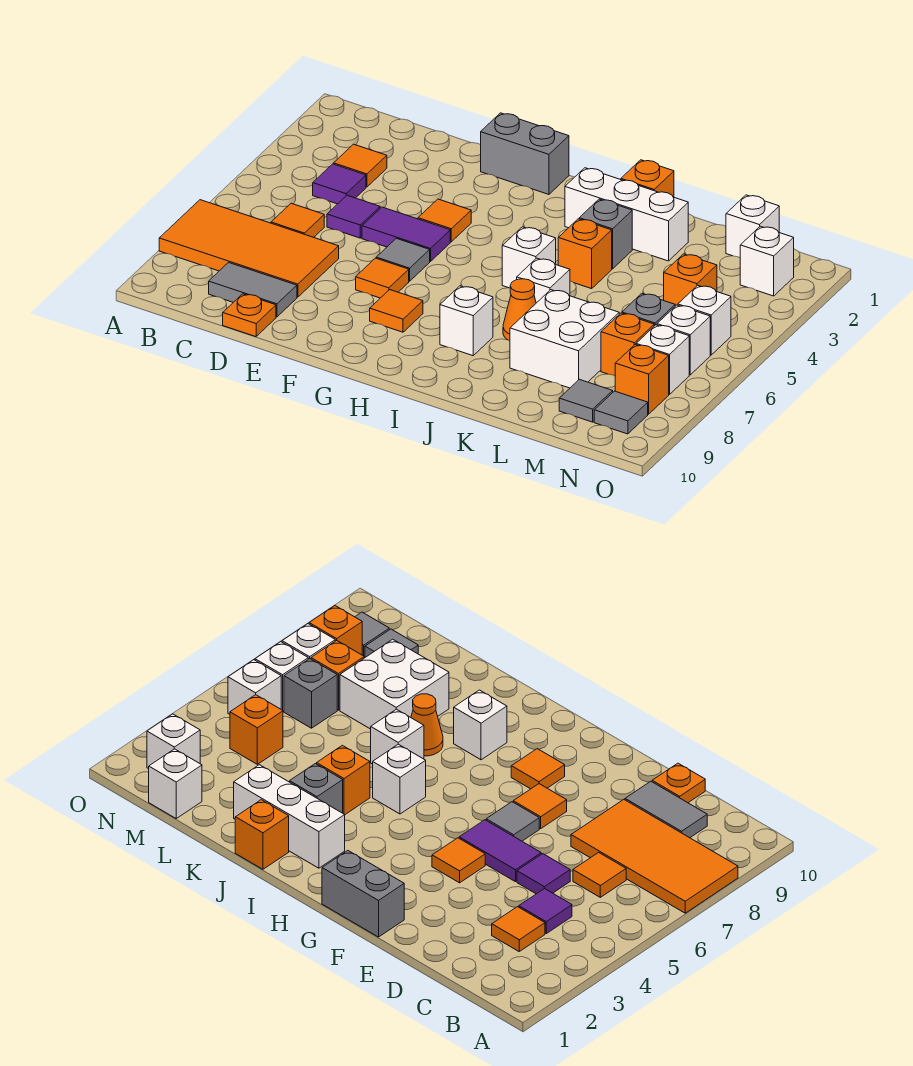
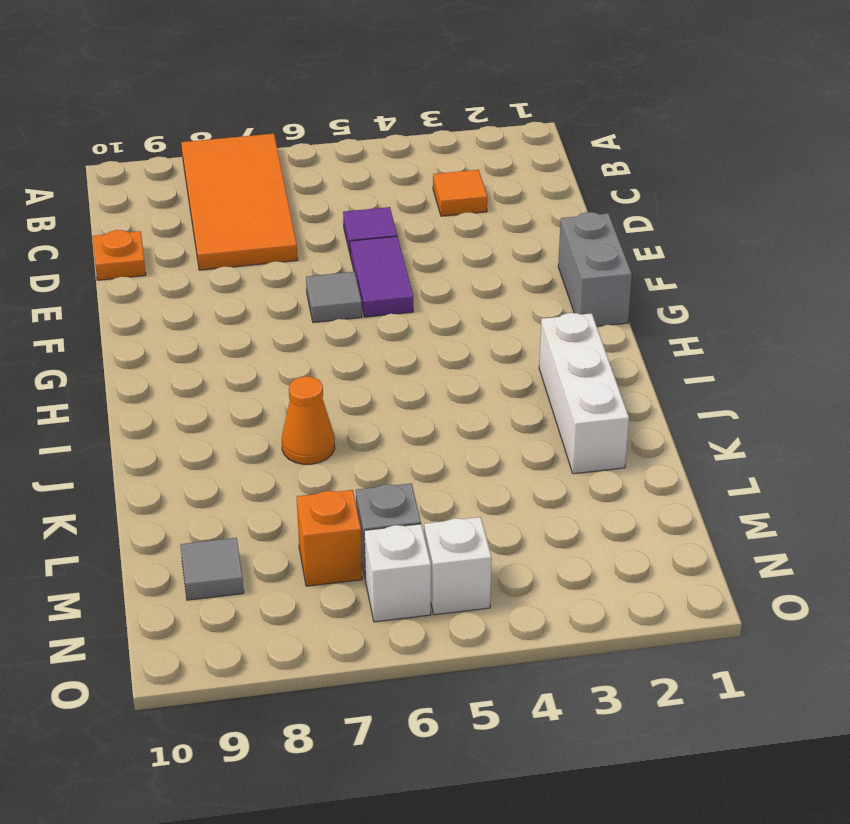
none -> purple 1x1 tile [313,164,366,204]
none -> orange 1x1 tile [271,203,324,237]
none -> grey 1x2 tile [209,263,297,317]
none -> orange 1x1 tile [418,199,471,242]

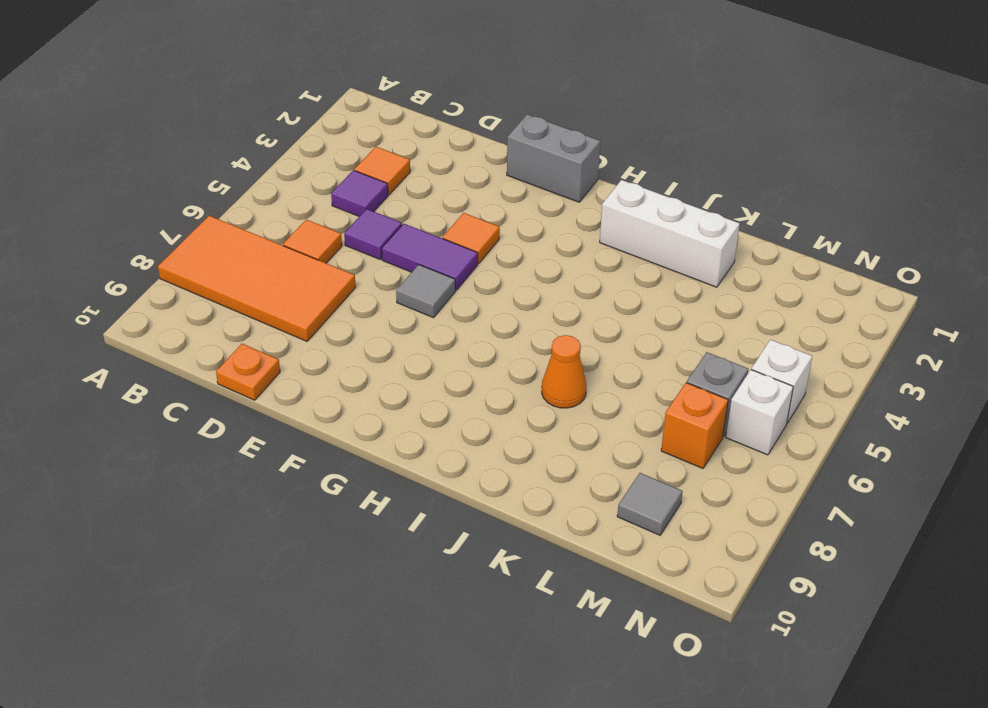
none -> grey 1x2 tile [209,263,297,317]
none -> orange 1x1 tile [356,258,409,298]
none -> orange 1x1 tile [370,290,423,332]
none -> white 1x1 brick [502,227,556,288]

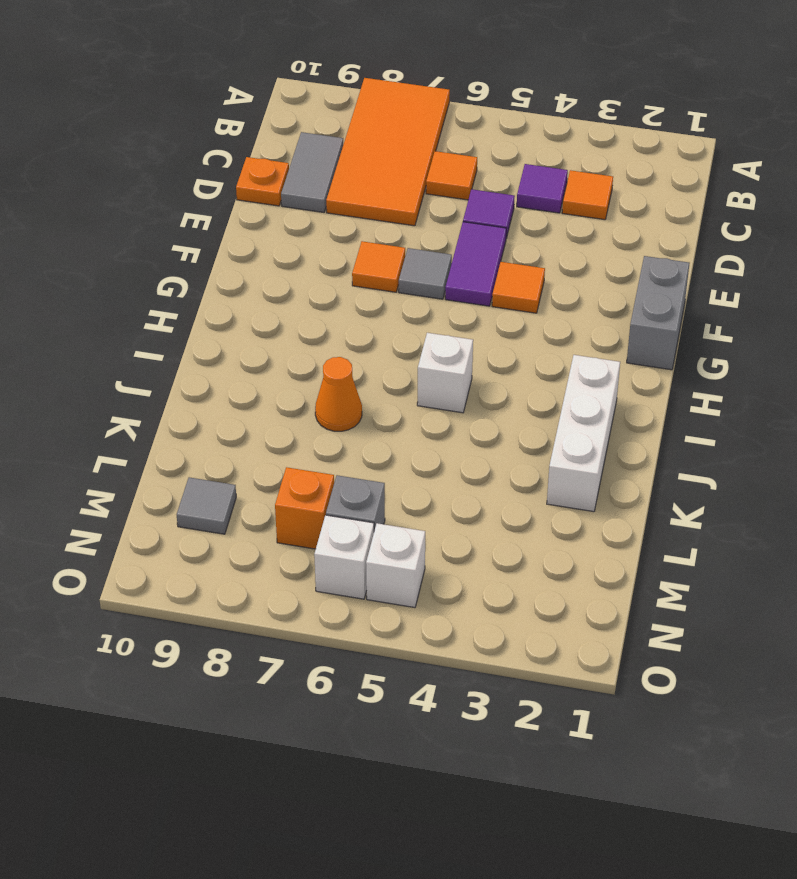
none -> orange 1x1 tile [370,290,423,332]
none -> white 1x1 brick [440,286,493,356]
none -> orange 1x1 brick [621,160,674,197]
none -> grey 1x1 brick [579,199,632,269]

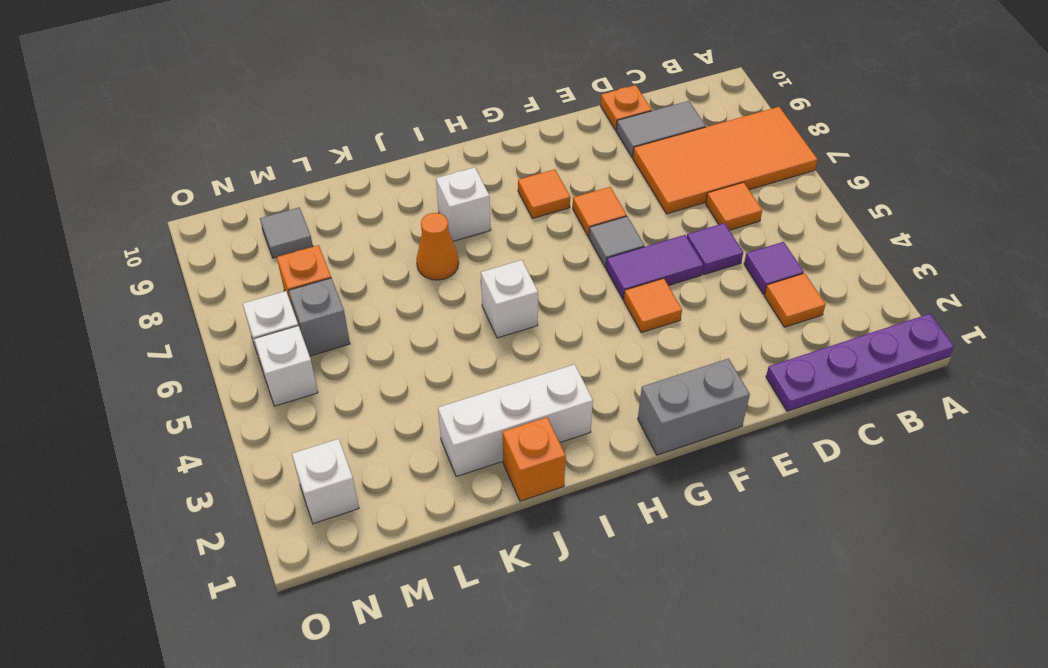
purple 1x4 plate [766,314,954,411] -> none
none -> grey 1x1 brick [579,199,632,269]
none -> orange 1x1 brick [558,219,612,289]
none -> white 1x1 brick [517,258,570,303]
none -> white 2x2 brick [510,290,619,388]

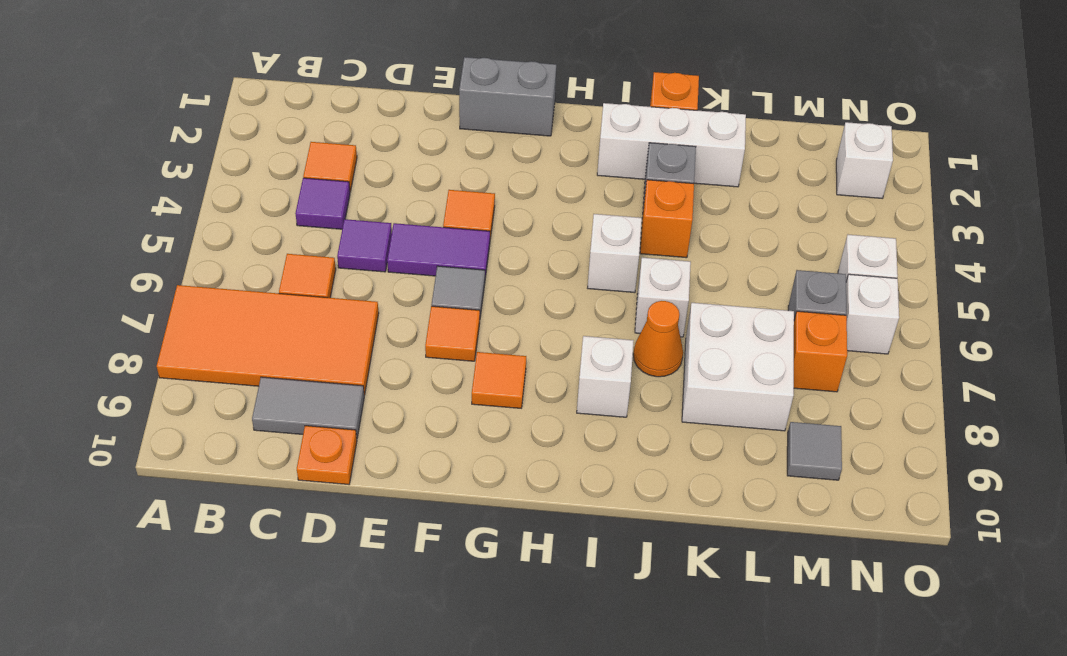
none -> white 1x1 brick [726,195,779,258]
none -> orange 1x1 brick [664,254,717,306]
none -> white 1x1 brick [636,325,689,395]
none -> orange 1x1 brick [615,344,669,414]

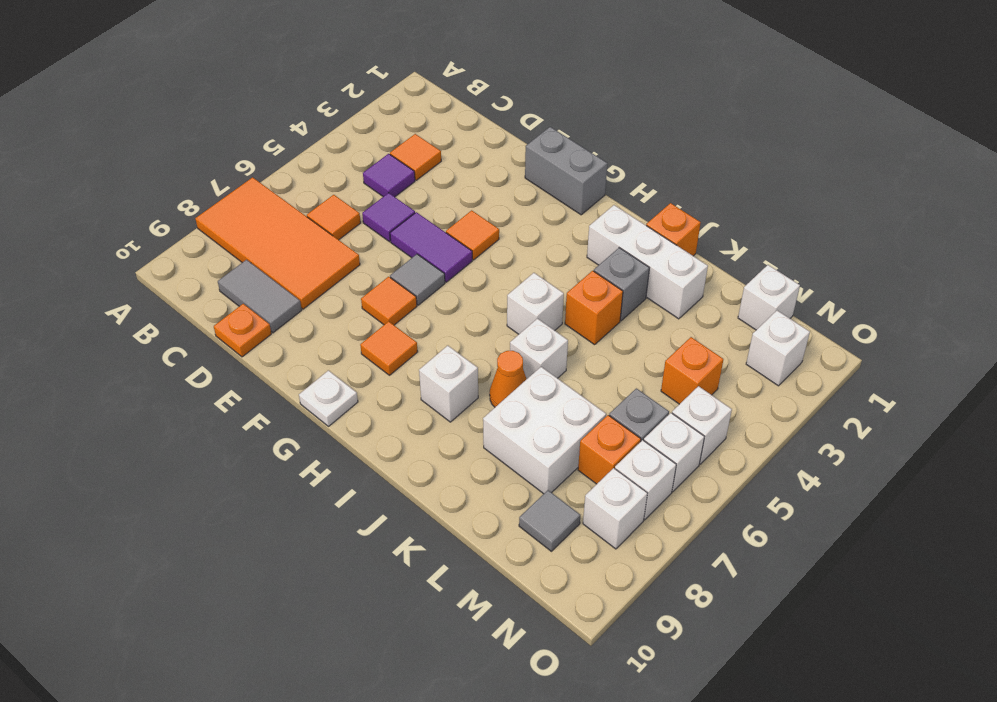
white 1x1 plate [299,370,358,426] -> none
white 1x1 brick [583,468,647,549] -> orange 1x1 brick [615,344,669,414]
none -> grey 1x1 tile [594,391,648,434]

